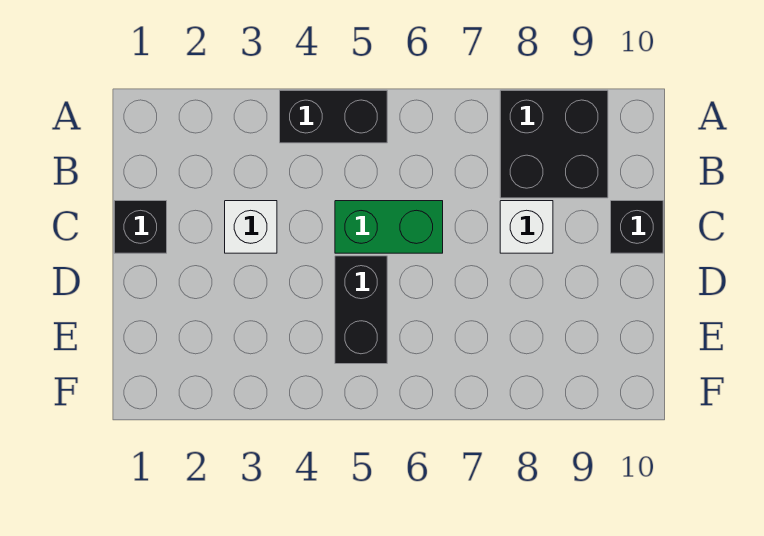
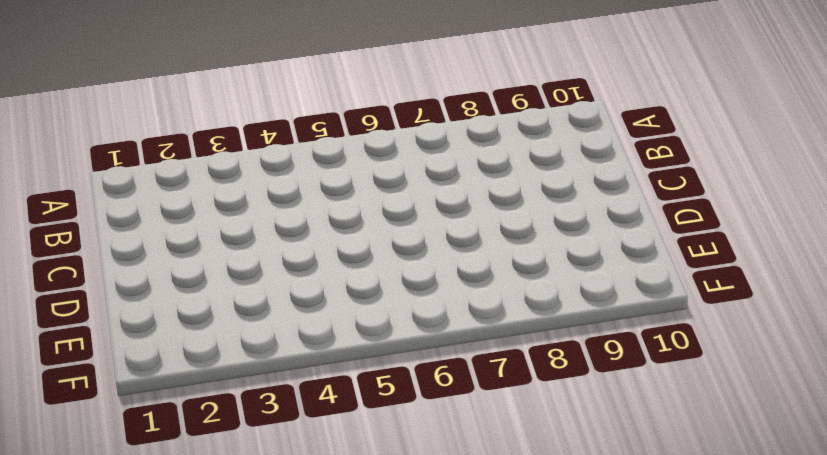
none -> black 1x2 brick [280,90,387,143]
none -> black 2x2 brick [500,90,608,198]

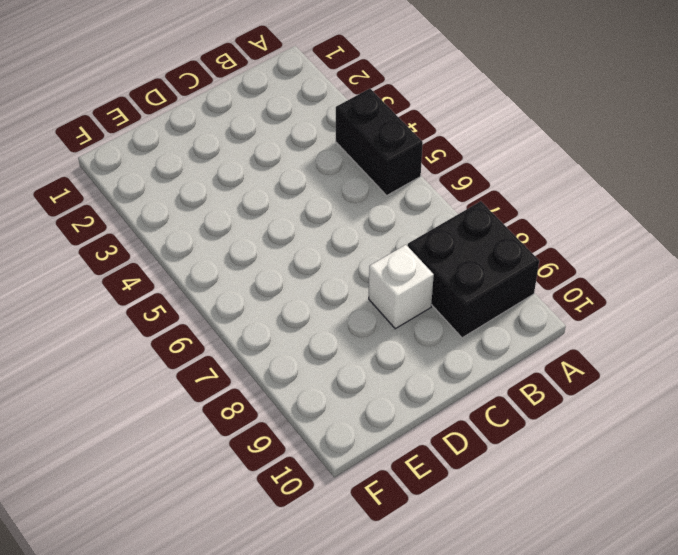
none -> black 1x1 brick [114,201,167,253]
none -> white 1x1 brick [225,201,277,253]

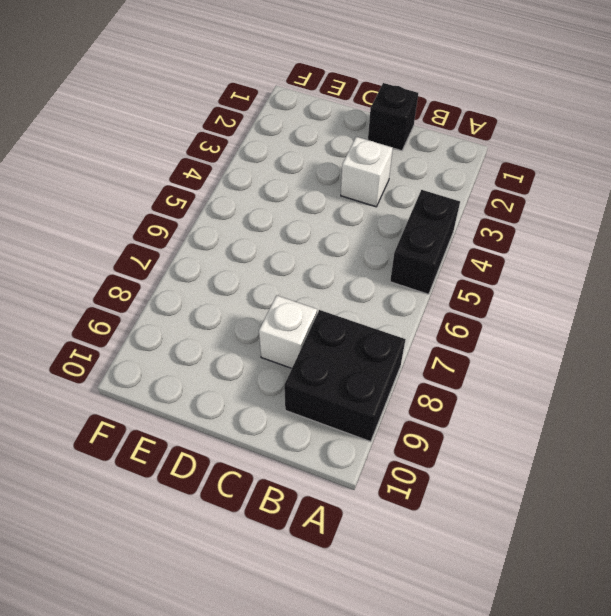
none -> green 1x2 brick [335,201,443,253]
none -> black 1x1 brick [611,201,663,253]

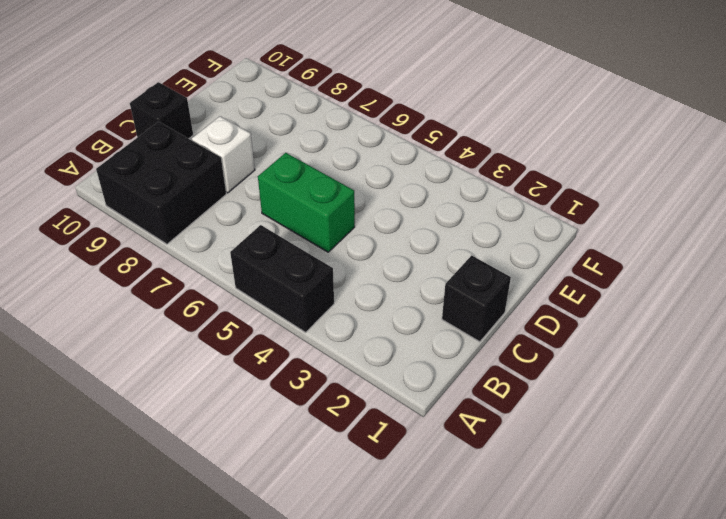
none -> white 1x1 brick [225,201,277,253]
none -> black 1x2 brick [335,256,387,364]

